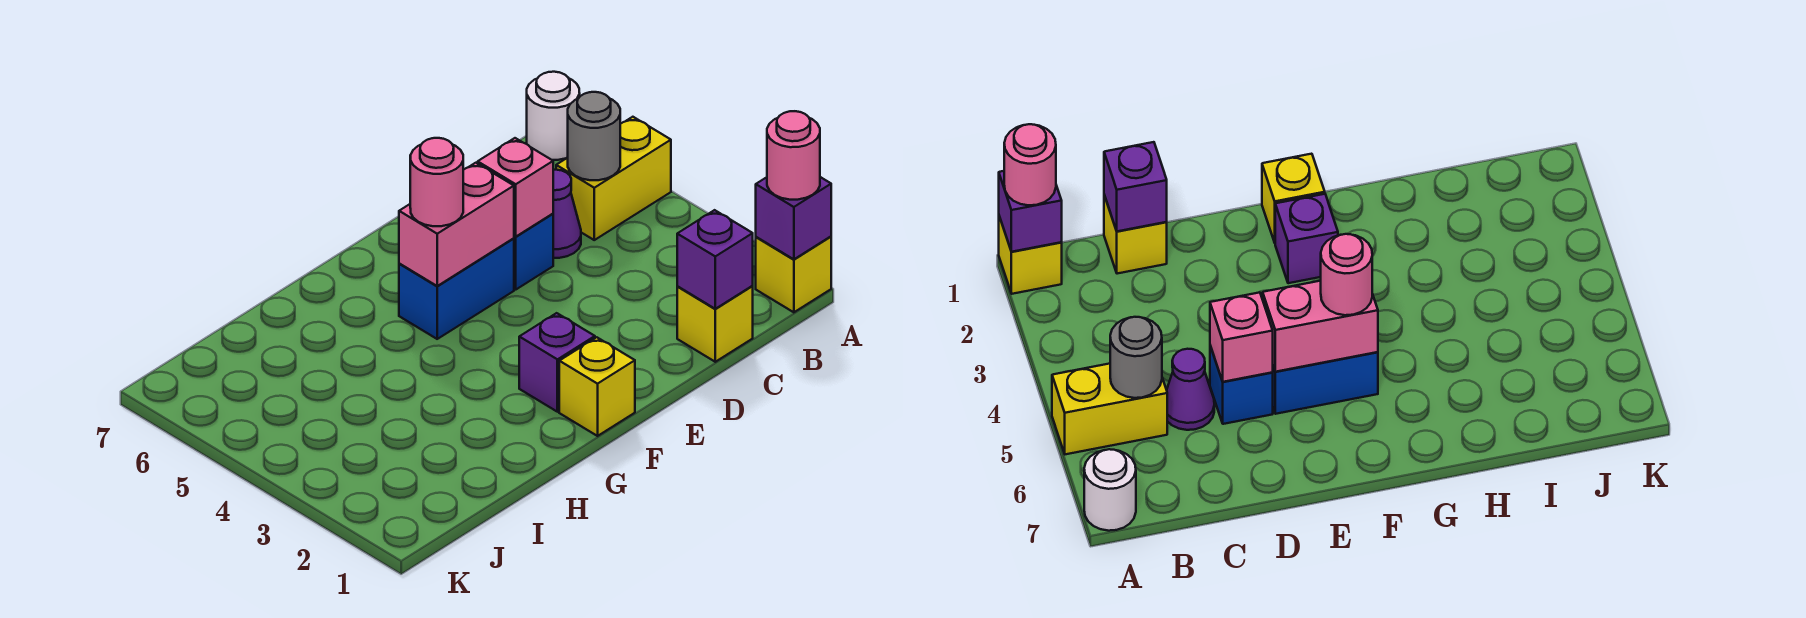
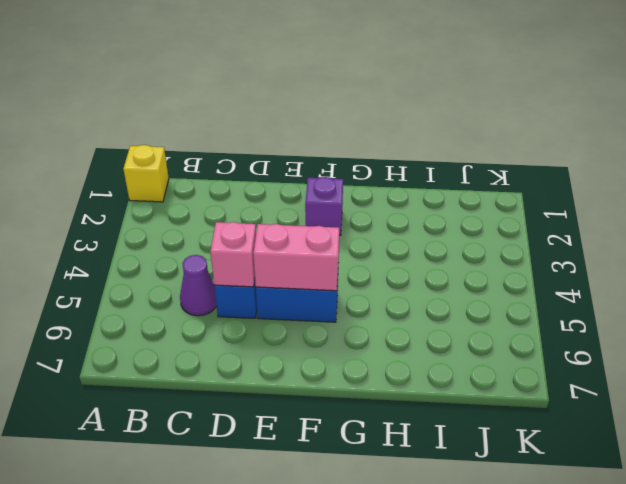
none -> yellow 1x2 brick [556,117,671,240]
none -> white 1x1 round brick [527,72,580,160]
none -> yellow 1x1 brick [677,286,753,362]

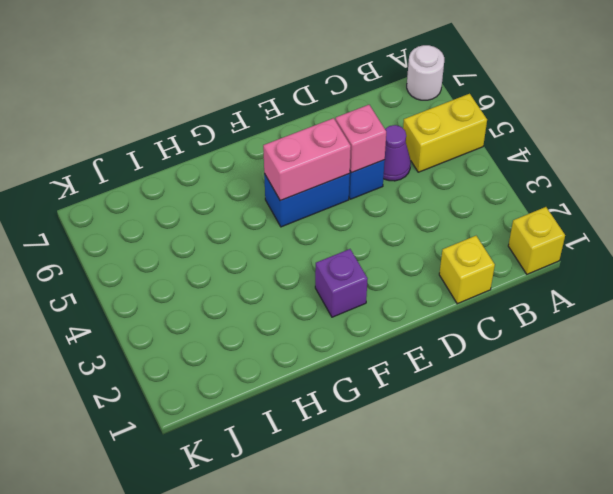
none -> yellow 1x1 brick [559,337,635,436]
none -> purple 1x1 brick [756,177,831,259]
none -> grey 1x1 round brick [568,92,620,180]

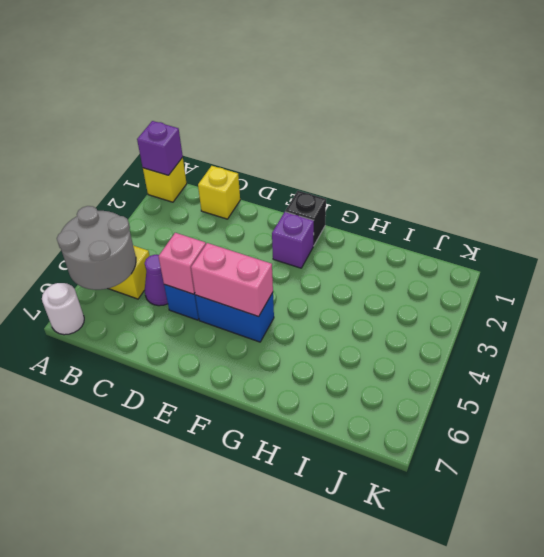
grey 2x2 round brick [57,206,136,290] -> grey 1x1 round brick [568,92,620,180]
black 1x1 brick [285,191,326,246] -> yellow 1x1 brick [559,337,635,436]
none -> purple 1x1 brick [677,210,753,309]
none -> pink 1x1 round brick [767,111,820,200]
none -> pink 1x1 round brick [410,138,463,226]

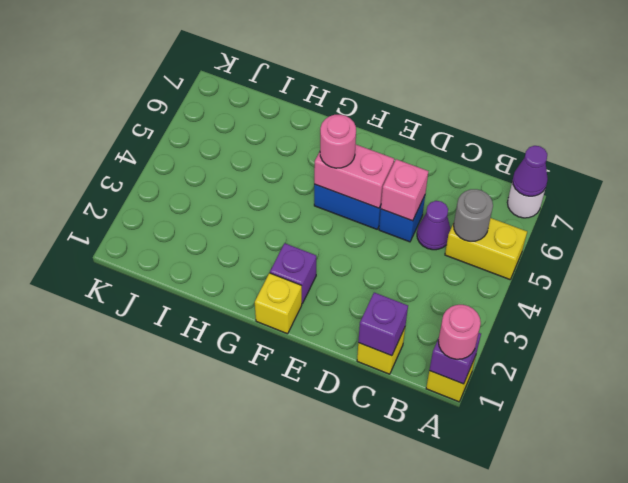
purple 1x1 cone [513,146,548,196] -> none

